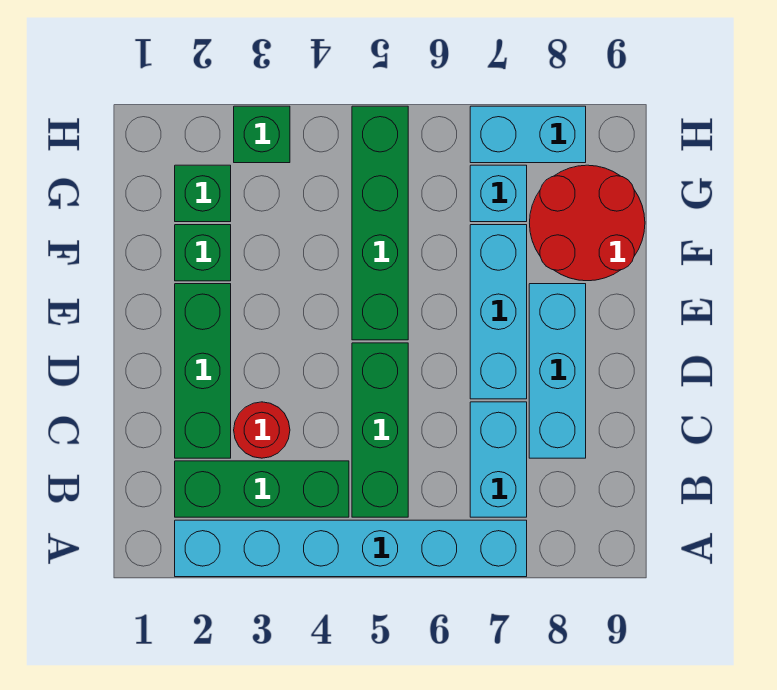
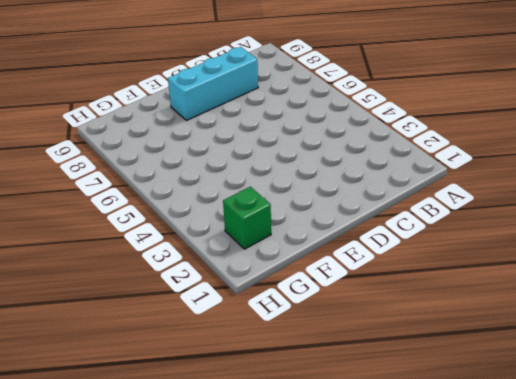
none -> cyan 1x6 brick [175,520,527,577]
none -> green 1x3 brick [175,461,349,517]
none -> green 1x3 brick [352,343,408,517]

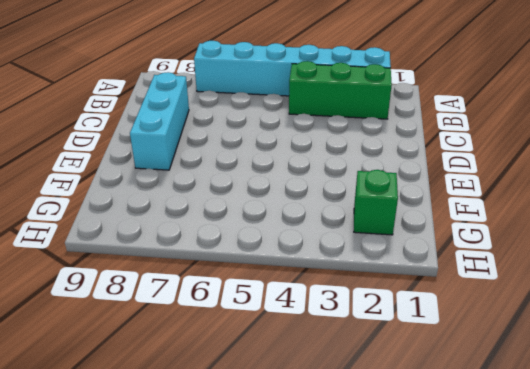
none -> green 1x3 brick [352,343,408,517]
none -> cyan 1x2 brick [470,402,527,517]
none -> green 1x3 brick [175,284,231,458]

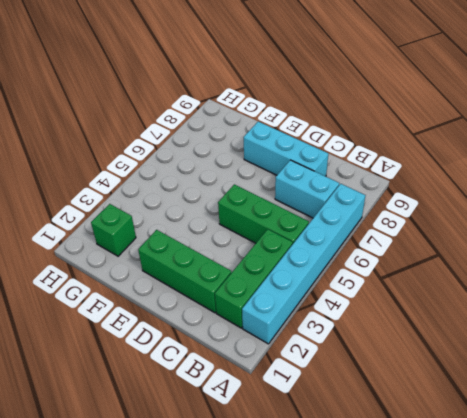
none -> red 1x1 round brick [234,402,290,458]
none -> cyan 1x3 brick [470,225,527,399]
none -> green 1x4 brick [352,106,408,340]

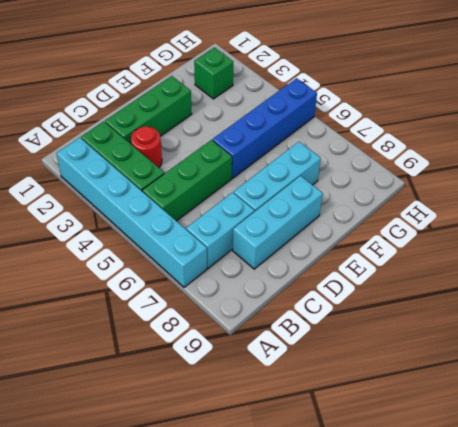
blue 1x4 brick [212,78,317,178] -> green 1x4 brick [352,106,408,340]
none -> green 1x1 brick [175,225,231,281]
none -> red 2x2 round brick [530,165,645,281]
none -> cyan 1x1 brick [470,165,527,222]

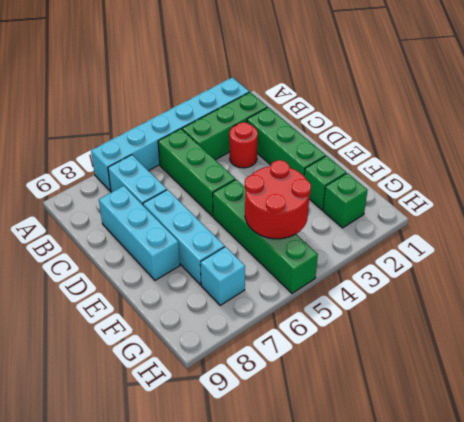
red 2x2 round brick [245,160,311,239] -> red 2x2 round brick moved to [530,165,645,281]
none -> green 1x1 brick [234,106,290,163]
none -> cyan 1x2 brick [470,106,586,163]

